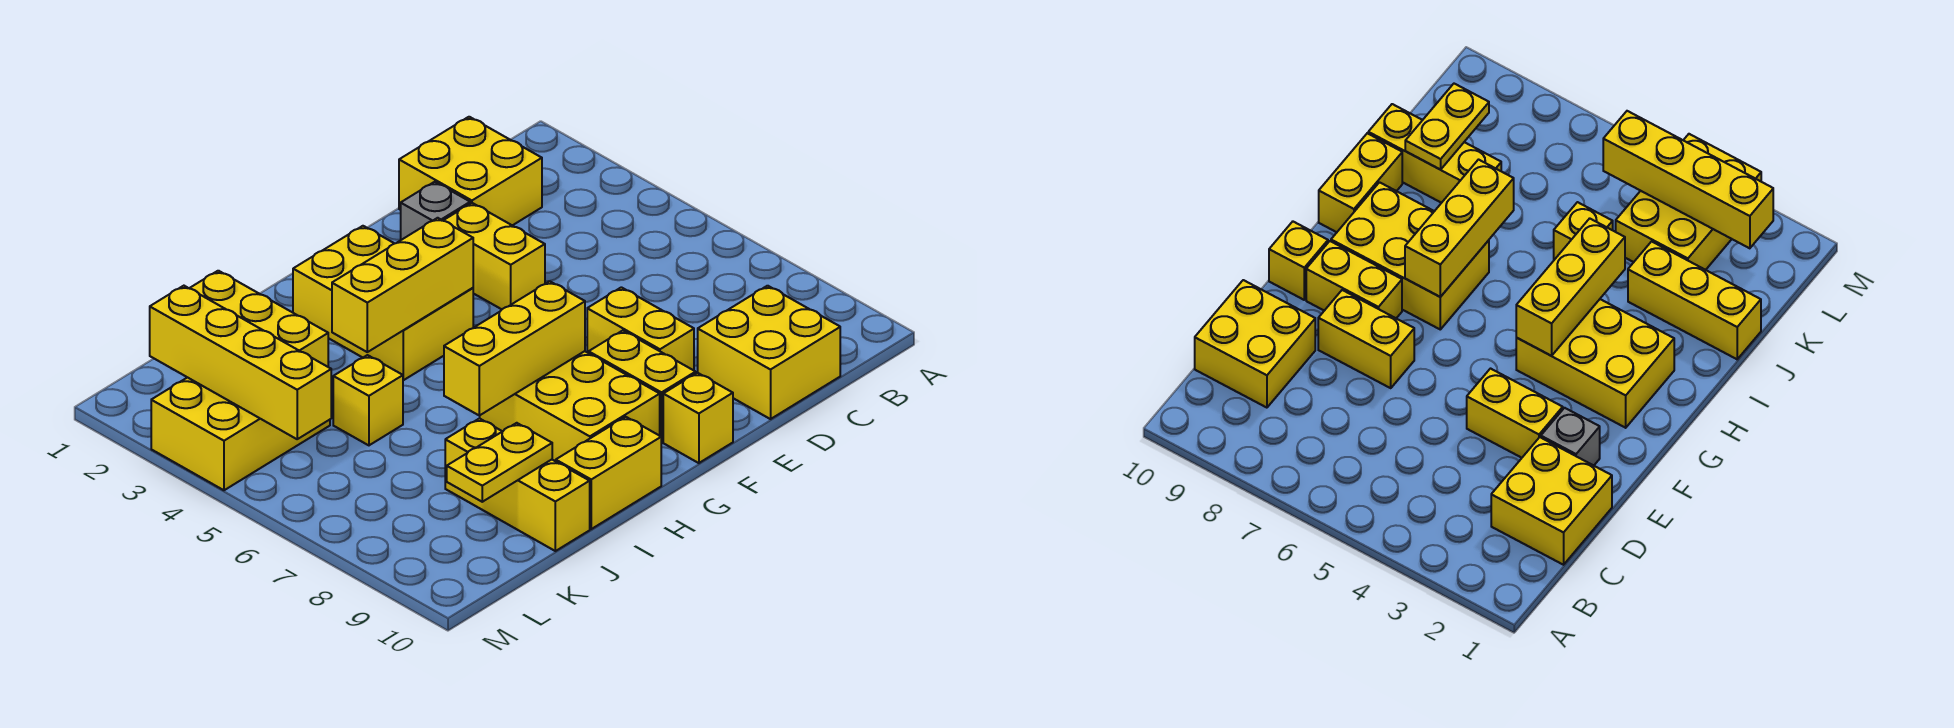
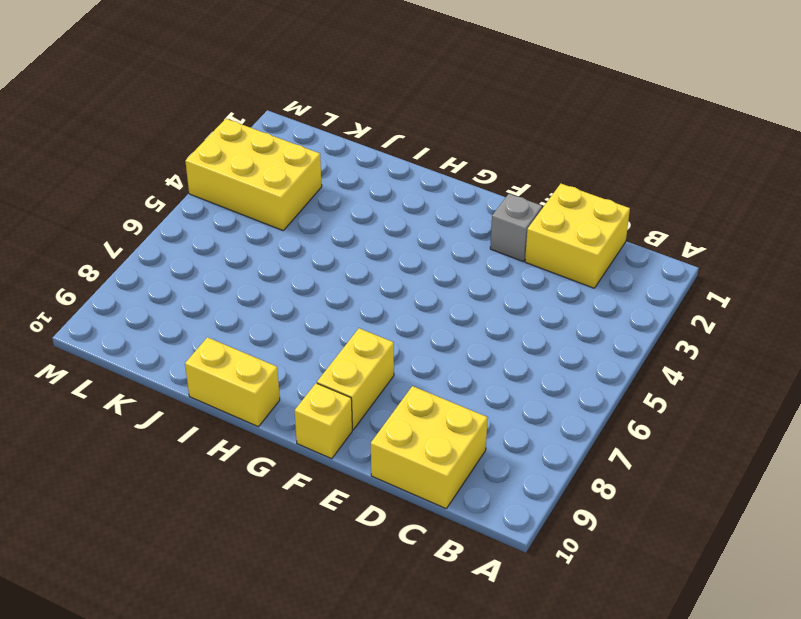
none -> yellow 1x2 brick [443,203,545,309]
none -> yellow 1x2 brick [587,287,694,370]
none -> yellow 2x3 brick [293,226,473,380]

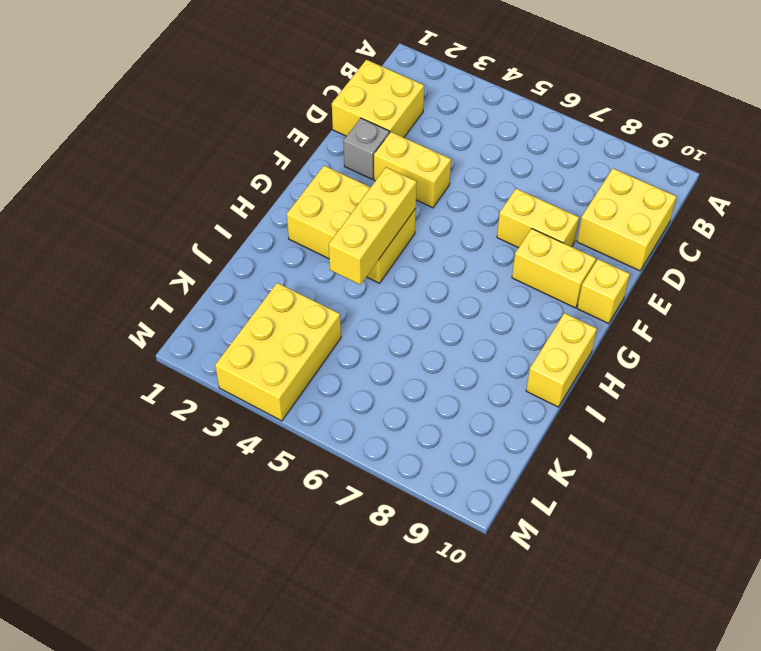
none -> yellow 2x3 brick [480,351,660,461]
none -> yellow 1x3 brick [189,271,328,367]
none -> yellow 1x1 brick [333,355,403,445]

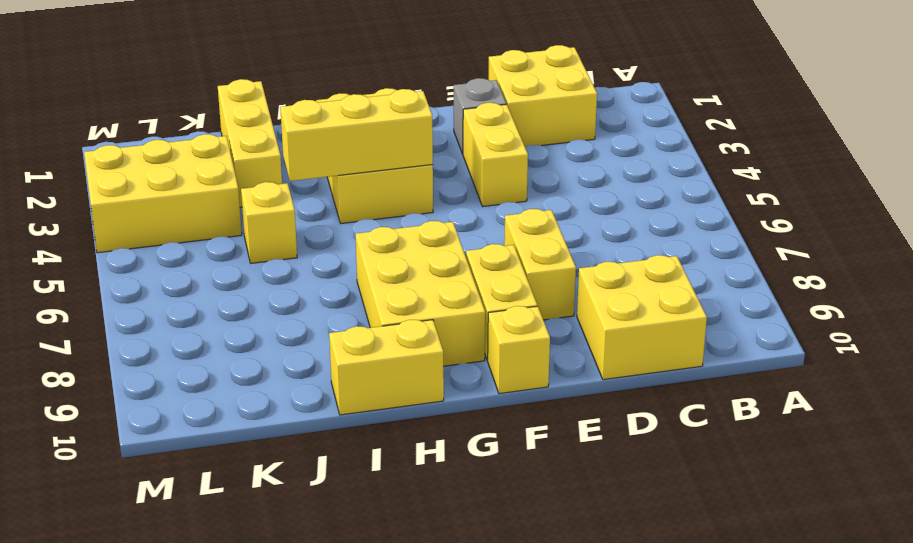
none -> yellow 1x3 brick [445,418,590,551]
none -> yellow 1x3 brick [444,281,585,416]
none -> yellow 1x2 plate [447,423,552,502]

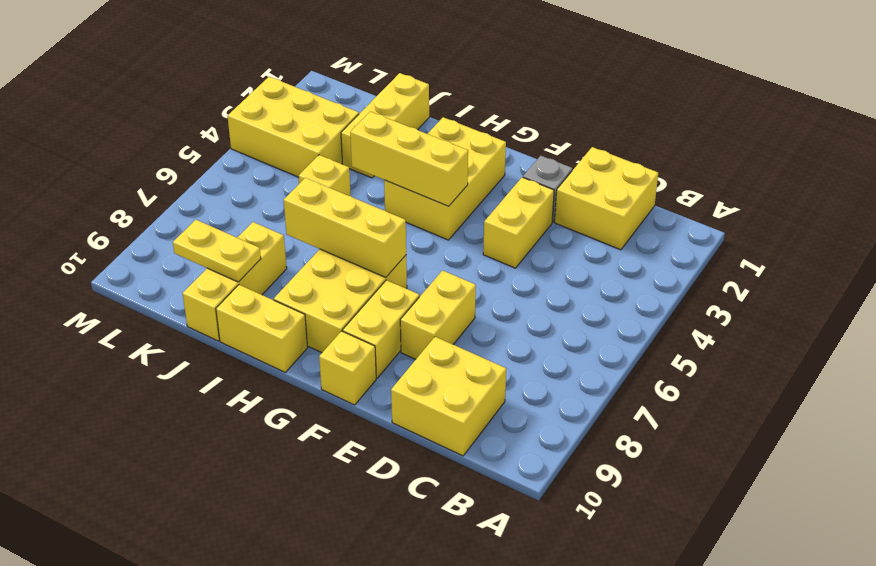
none -> yellow 1x4 brick [150,286,331,439]

